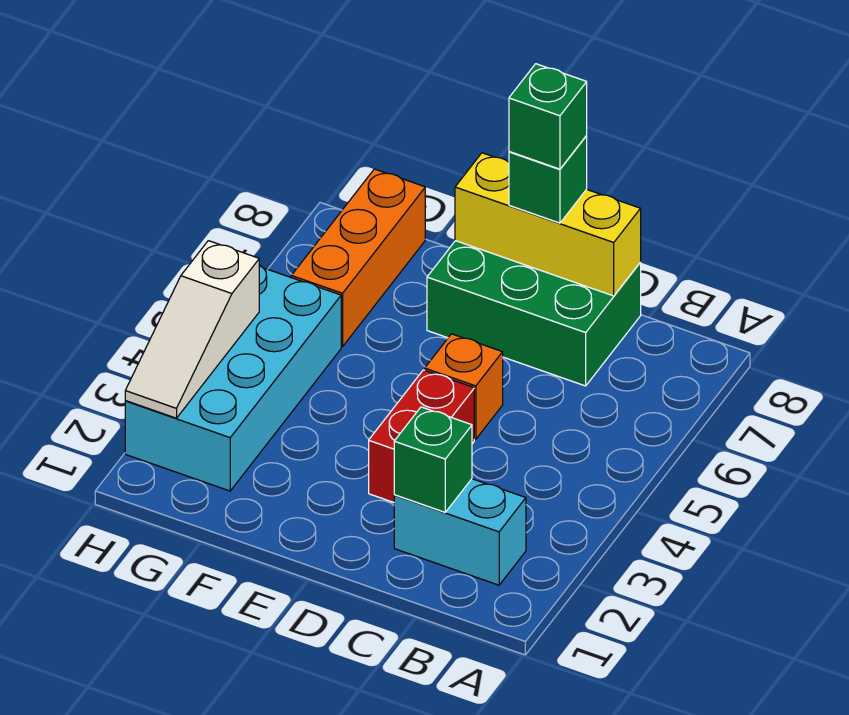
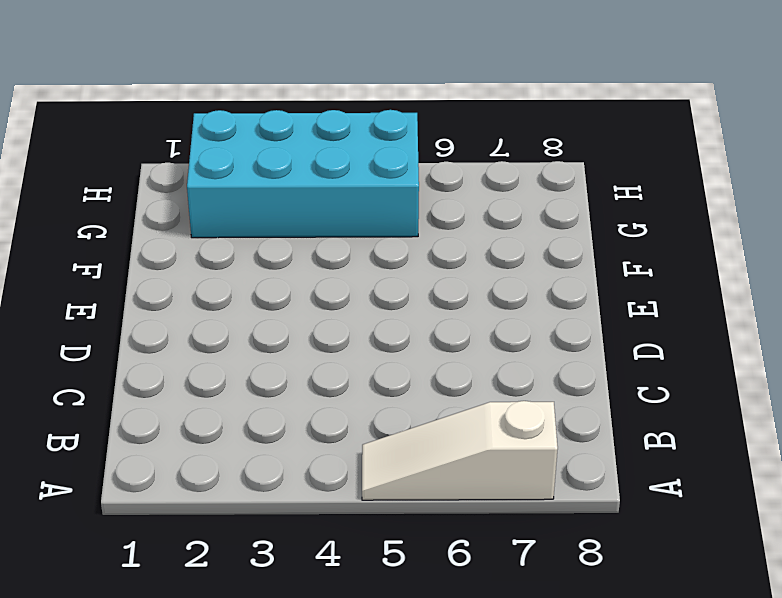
white 1x3 slope [362,401,558,500] -> white 1x3 slope moved to [125,241,259,418]
none -> cyan 1x2 brick [394,479,526,585]
none -> green 2x3 brick [427,241,641,386]

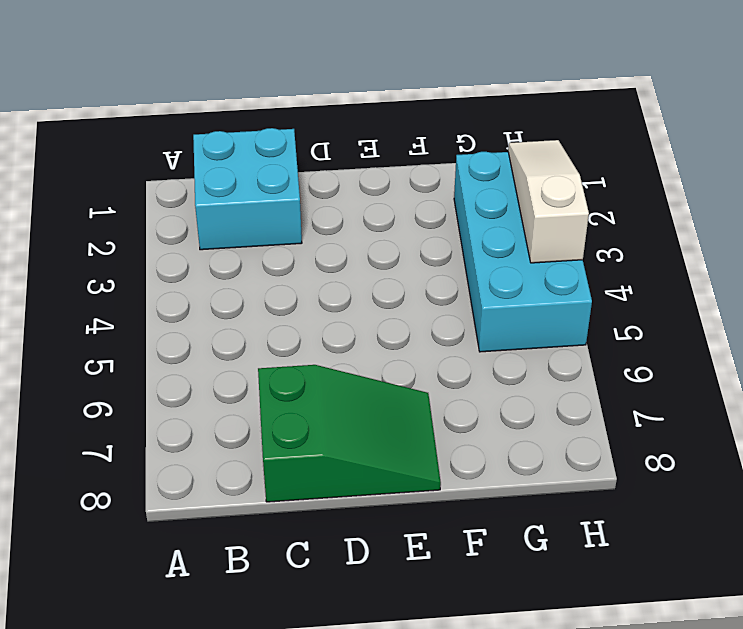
cyan 2x2 brick [193,128,302,250] -> cyan 1x2 brick [394,479,526,585]
green 2x3 slope [258,365,441,502] -> green 2x3 brick [427,241,641,386]
none -> red 1x2 brick [369,370,474,502]
none -> orange 1x1 brick [425,334,503,439]

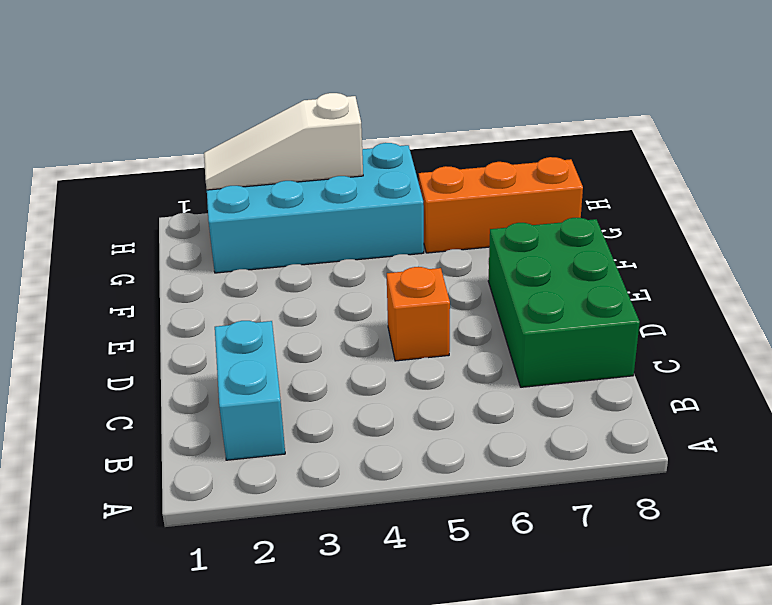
none -> red 1x2 brick [369,370,474,502]
none -> green 1x1 brick [394,407,472,512]

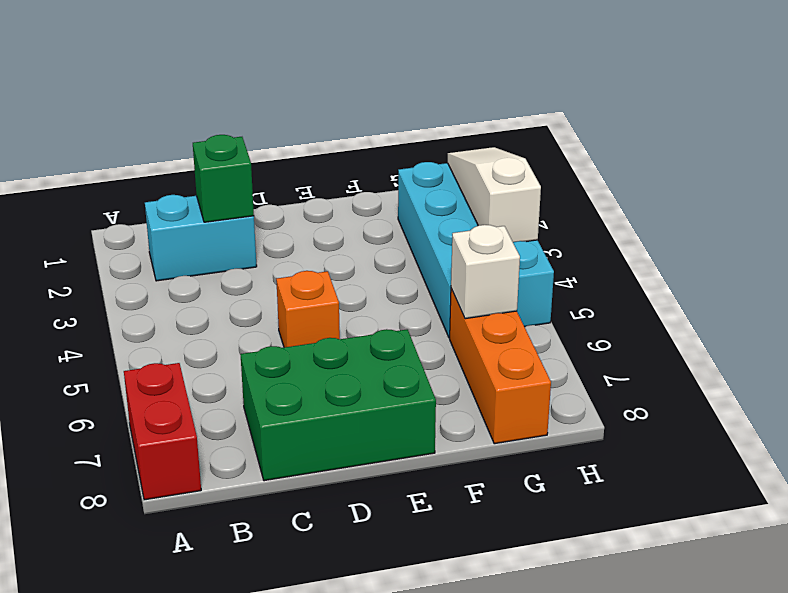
red 1x2 brick [124,363,201,500] -> red 1x2 brick moved to [369,370,474,502]
white 1x1 brick [451,225,520,319] -> none
none -> yellow 1x3 brick [455,153,641,296]
none -> green 1x1 brick [509,135,587,223]

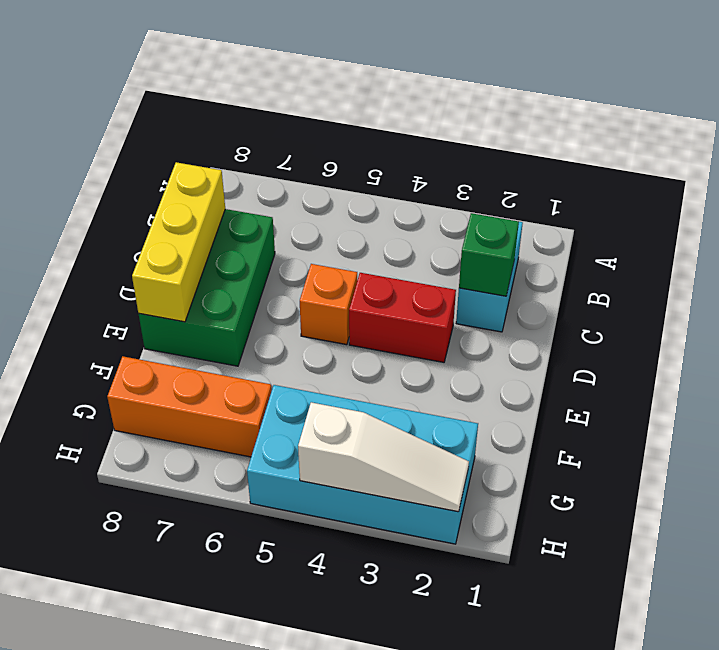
none -> green 1x1 brick [509,135,587,223]
none -> green 1x1 brick [509,64,587,169]

